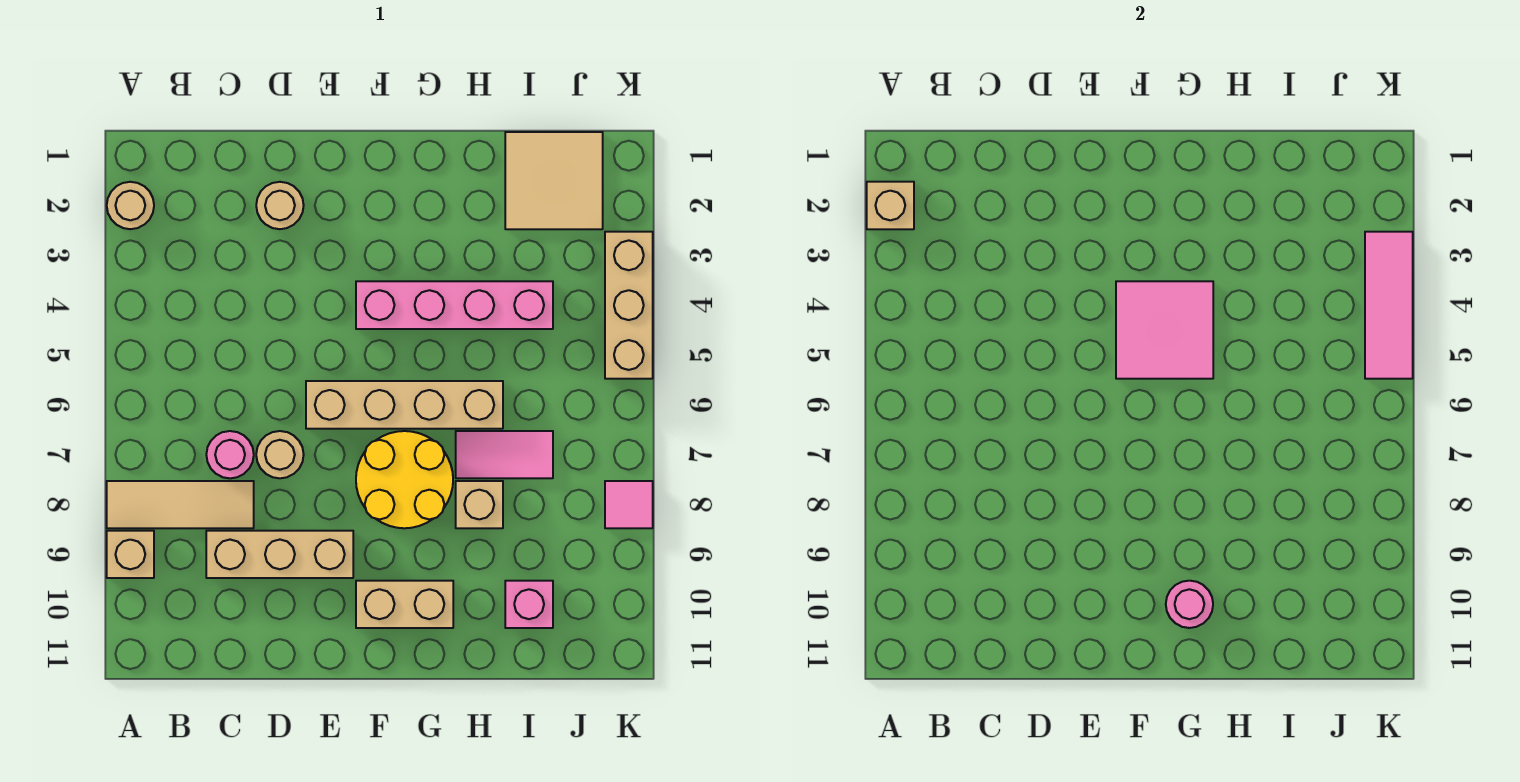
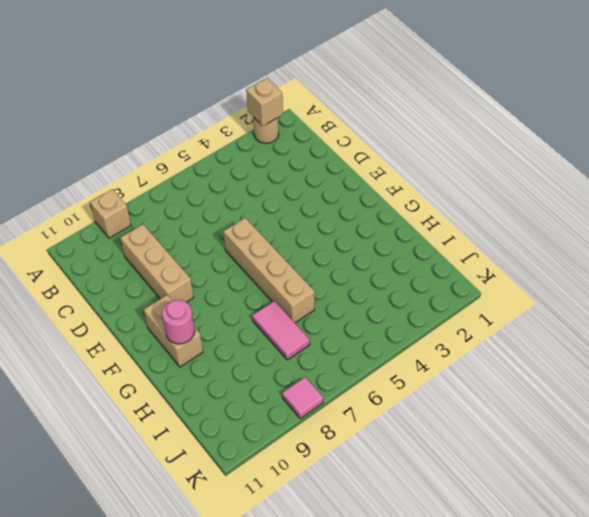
none -> tan 1x3 tile [107,481,254,528]
none -> pink 1x1 round brick [206,431,254,478]
none -> tan 1x1 round brick [256,182,304,229]

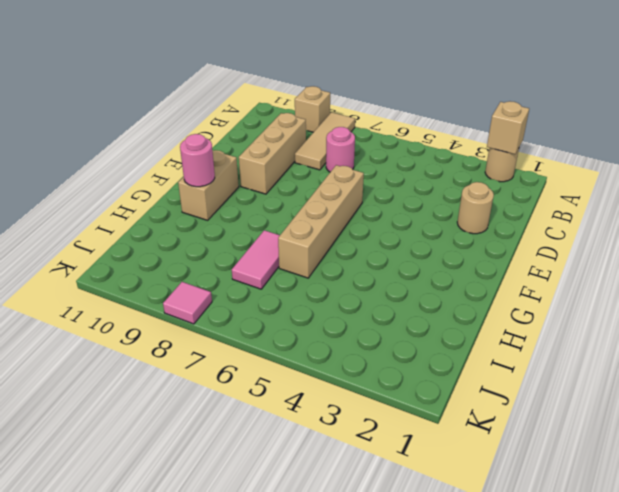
none -> tan 1x1 round brick [256,431,304,478]
none -> pink 1x4 brick [356,281,553,329]
none -> yellow 2x2 round brick [356,431,453,528]

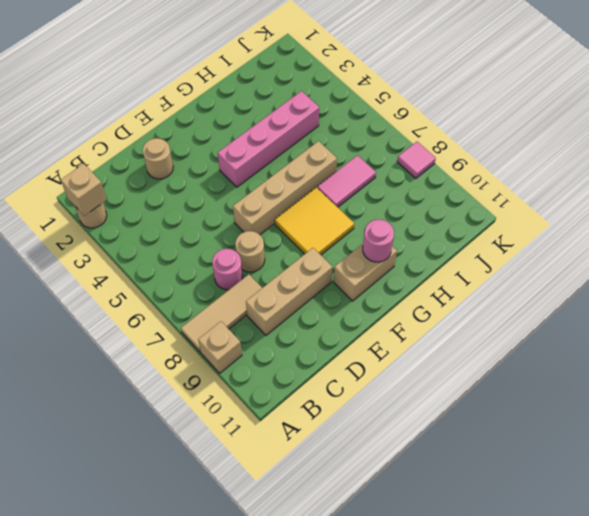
yellow 2x2 tile [275,187,354,255] -> yellow 2x2 round brick [356,431,453,528]
none -> tan 1x1 brick [456,481,503,528]
none -> tan 2x2 tile [505,132,603,229]
none -> pink 1x1 brick [505,581,553,628]

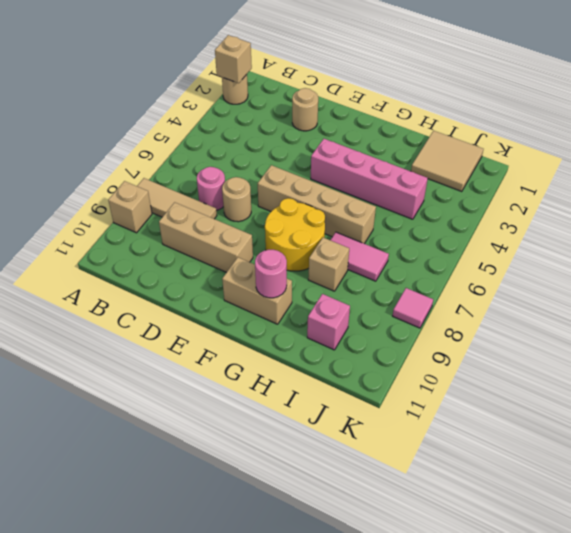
none -> tan 1x3 brick [605,232,653,379]
none -> pink 2x2 tile [1116,281,1213,379]
none -> pink 1x3 tile [1365,232,1413,379]

